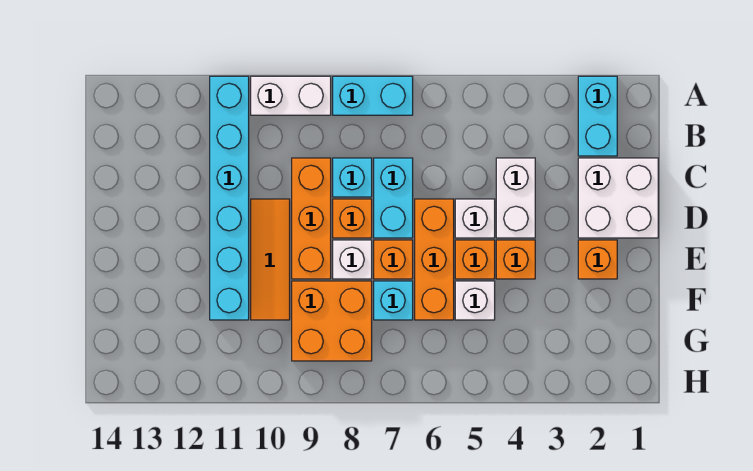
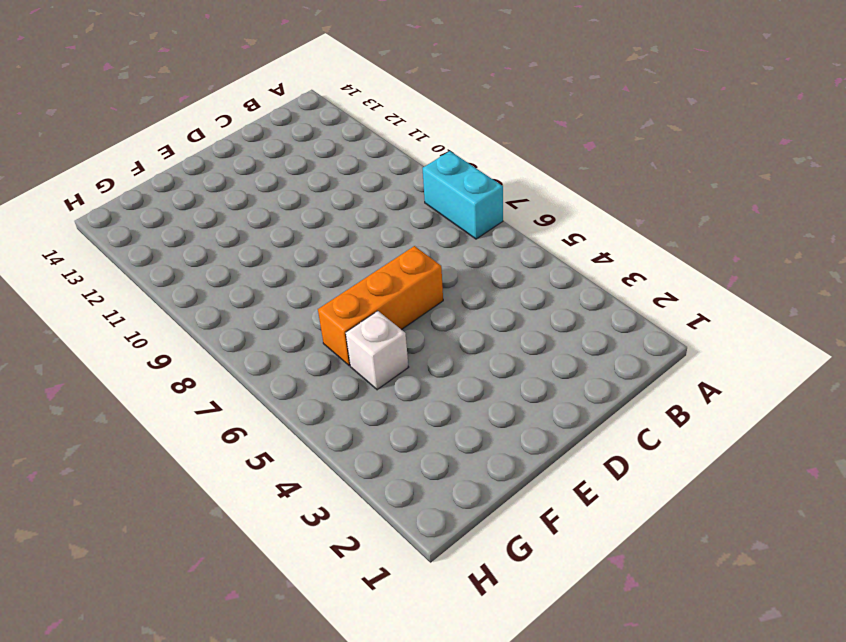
none -> cyan 1x2 brick [578,76,617,156]
none -> white 1x2 brick [251,76,331,115]
none -> cyan 1x6 brick [210,76,249,320]

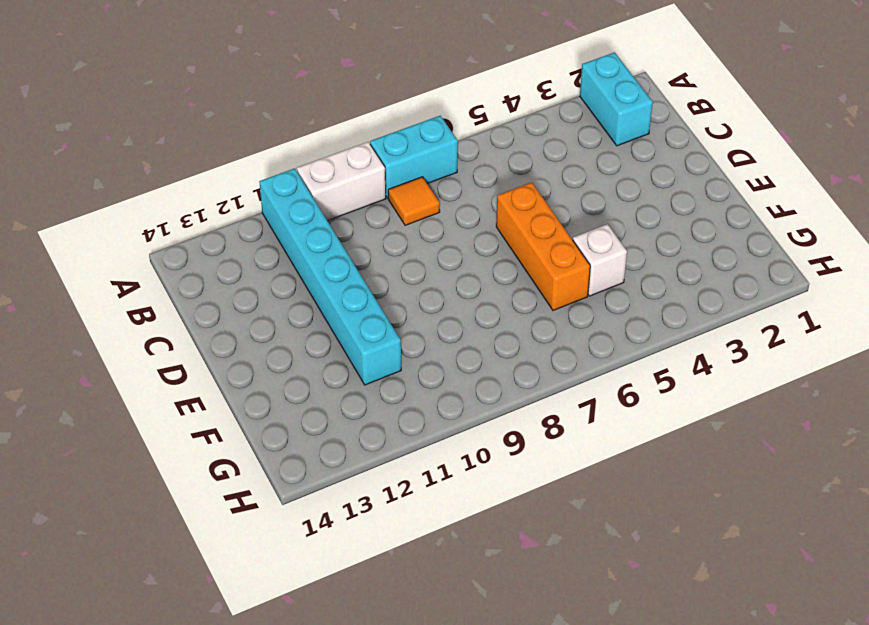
orange 1x1 tile [388,177,440,225] -> none
none -> white 2x2 brick [578,158,658,238]
none -> white 1x2 brick [496,158,535,238]
none -> cyan 1x2 brick [374,158,413,238]

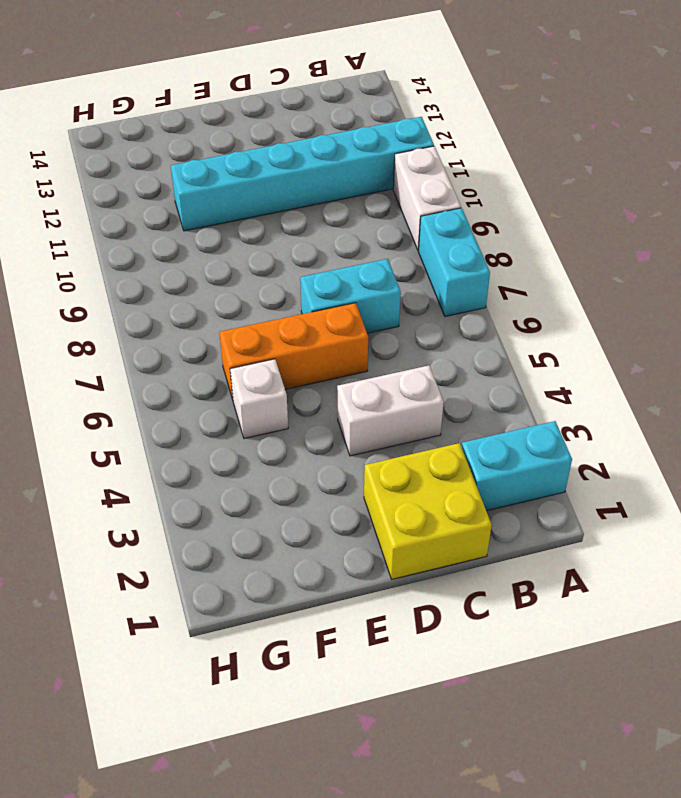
yellow 2x2 brick [364,443,492,579] -> white 2x2 brick [578,158,658,238]
none -> cyan 1x1 brick [333,158,372,197]
none -> orange 1x3 brick [292,158,331,279]
none -> white 1x1 brick [455,199,495,238]

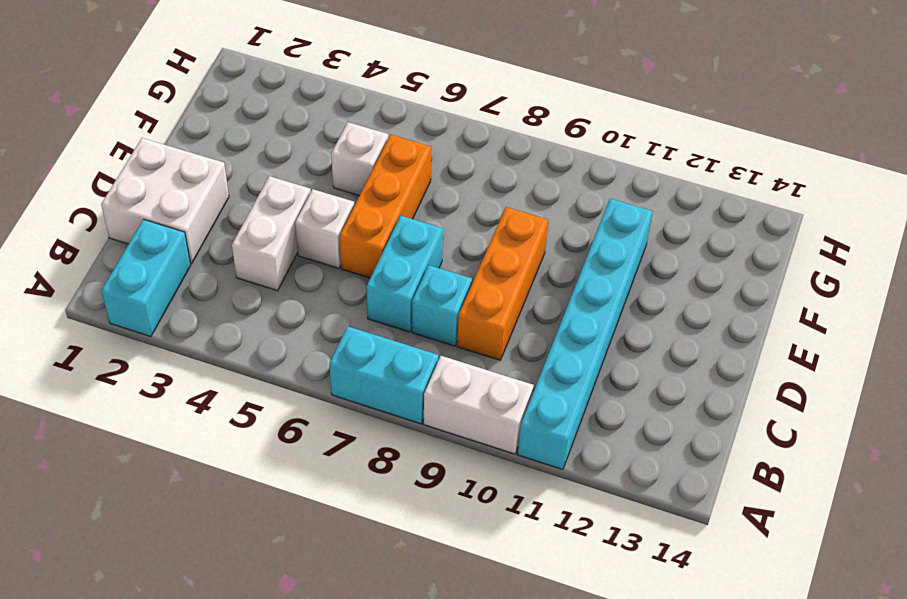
none -> orange 1x1 brick [333,199,372,238]
none -> orange 1x3 tile [251,199,290,320]
none -> orange 1x1 brick [578,240,617,279]

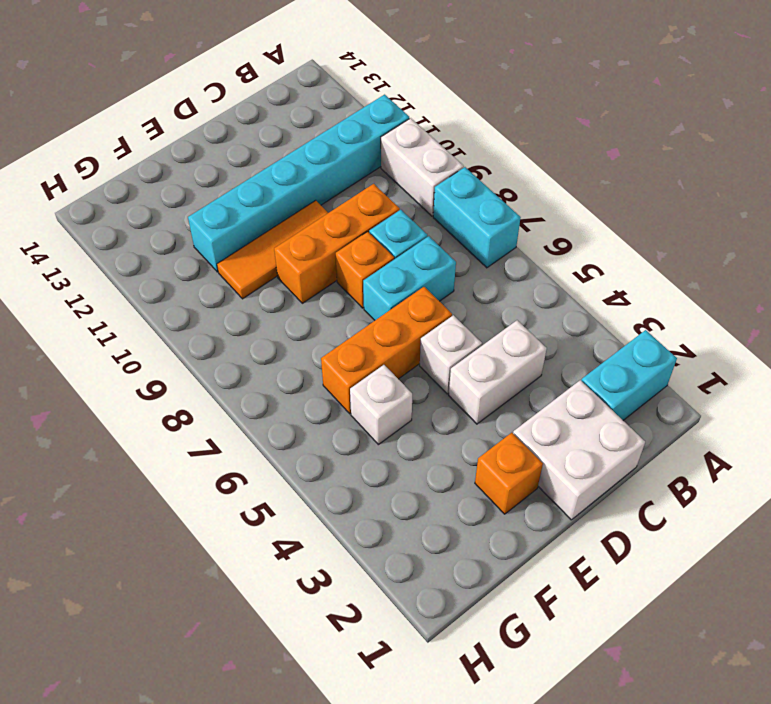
none -> orange 1x1 brick [496,240,535,279]
none -> orange 1x1 brick [455,240,495,279]
none -> orange 1x1 brick [374,240,413,279]

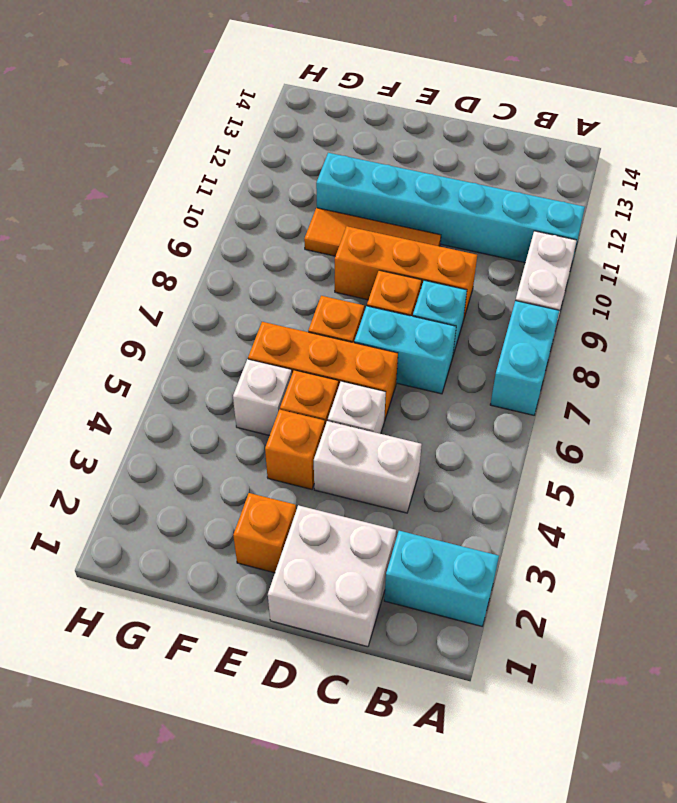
none -> white 1x1 brick [333,240,372,279]
none -> cyan 1x1 brick [374,281,413,320]
none -> orange 2x2 brick [292,281,372,361]

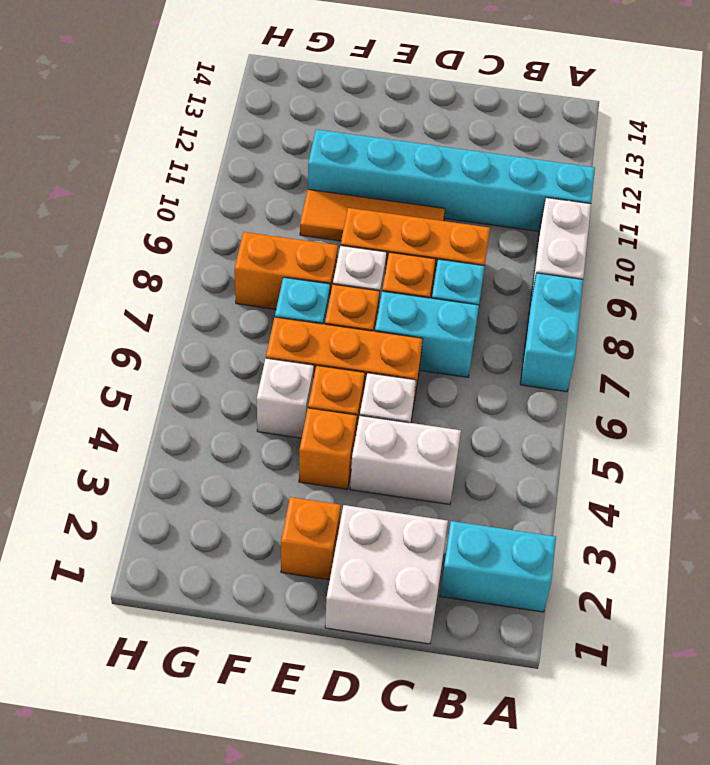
orange 1x2 brick [235,232,338,309] -> orange 2x2 brick [292,281,372,361]

